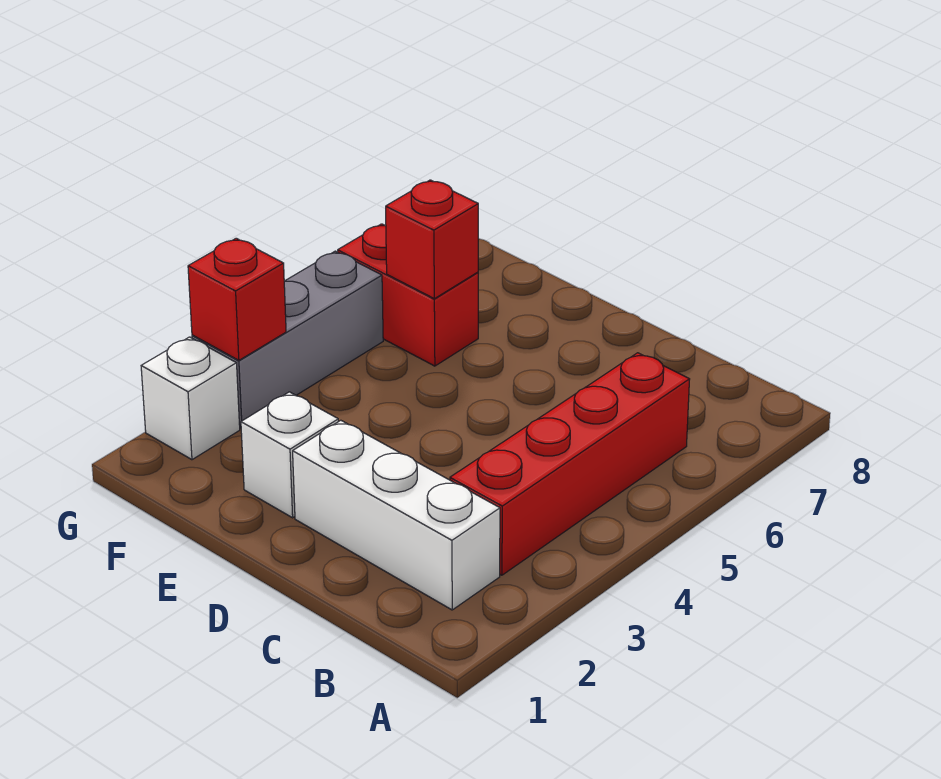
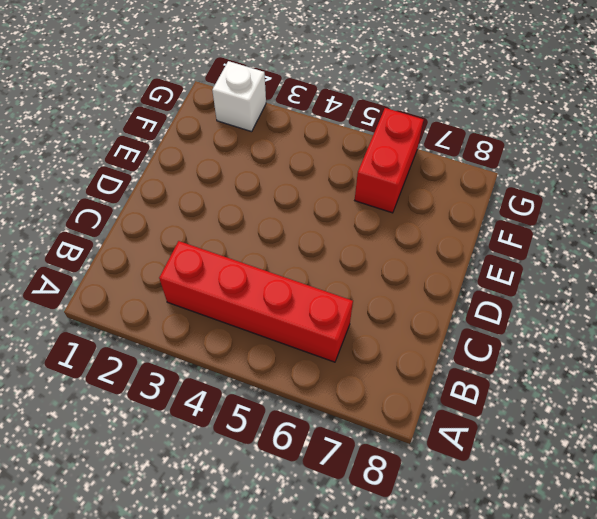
none -> white 1x3 brick [293,420,500,610]
none -> white 1x1 brick [241,392,338,518]

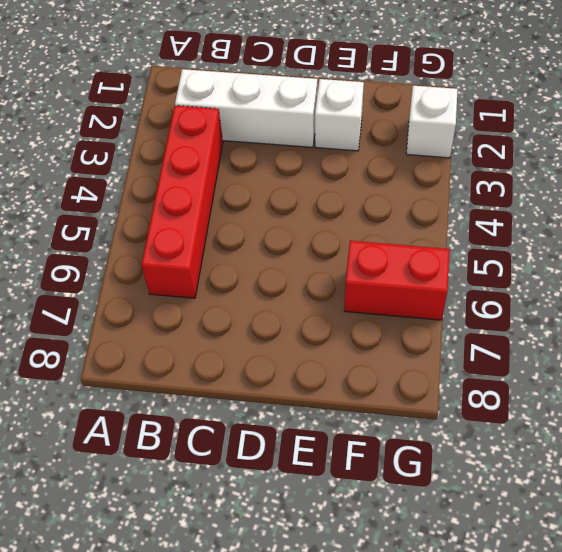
none -> grey 1x3 brick [192,251,383,428]
none -> red 1x1 brick [386,180,478,299]

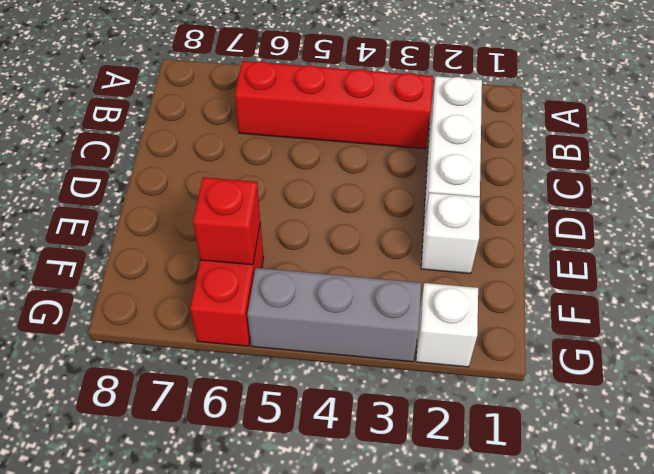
none -> red 1x1 brick [188,238,286,360]

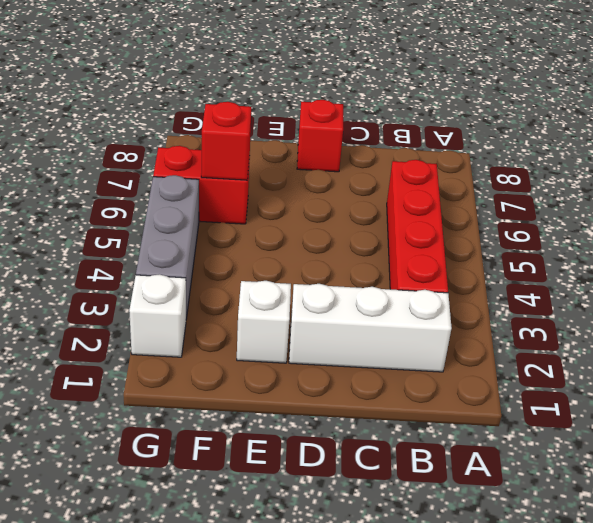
red 1x1 brick [297,100,343,172] -> red 1x1 brick moved to [188,238,286,360]

